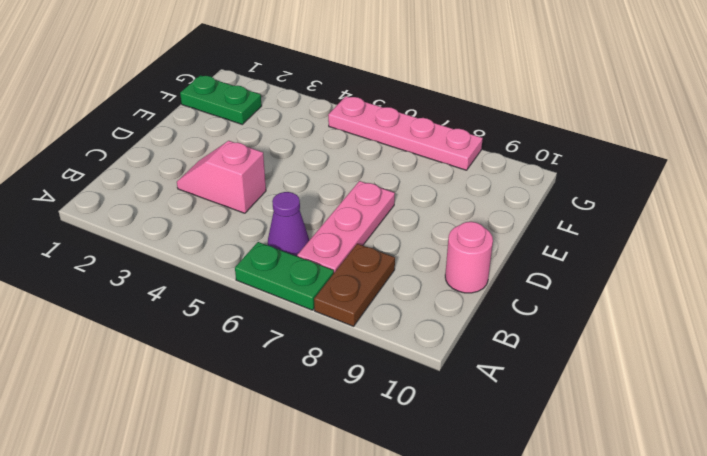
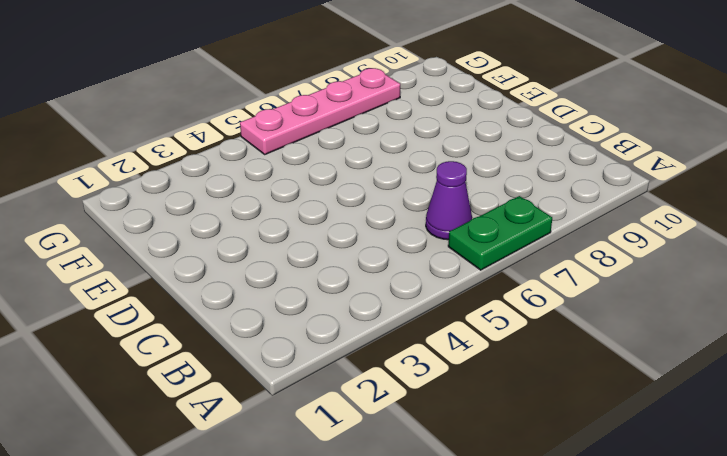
none -> brown 1x2 plate [314,244,395,326]
none -> pink 1x3 plate [297,181,395,272]

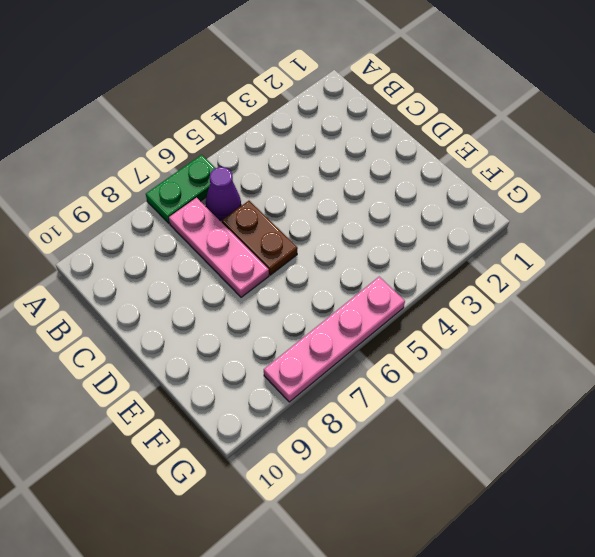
brown 1x2 plate [222,201,298,275] -> brown 1x2 plate moved to [314,244,395,326]
none -> pink 1x2 slope [177,141,266,213]
none -> pink 1x1 round brick [445,222,493,293]

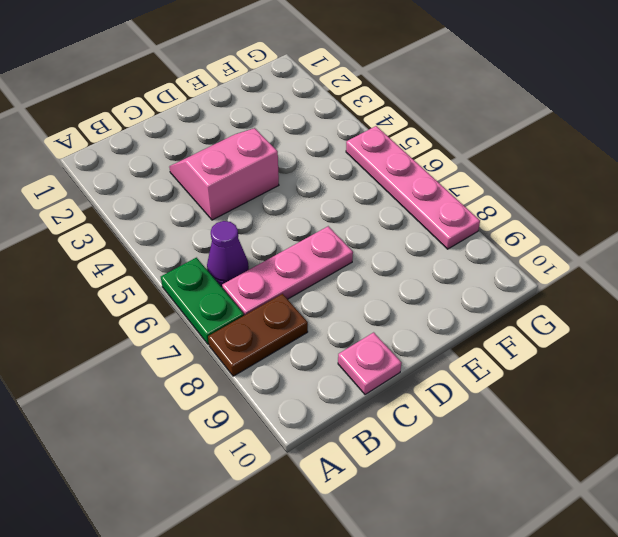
pink 2x2 slope [169,128,279,220] -> pink 1x2 slope [177,141,266,213]
pink 1x1 plate [338,332,401,395] -> pink 1x1 round brick [445,222,493,293]
none -> green 1x2 plate [180,75,262,124]

